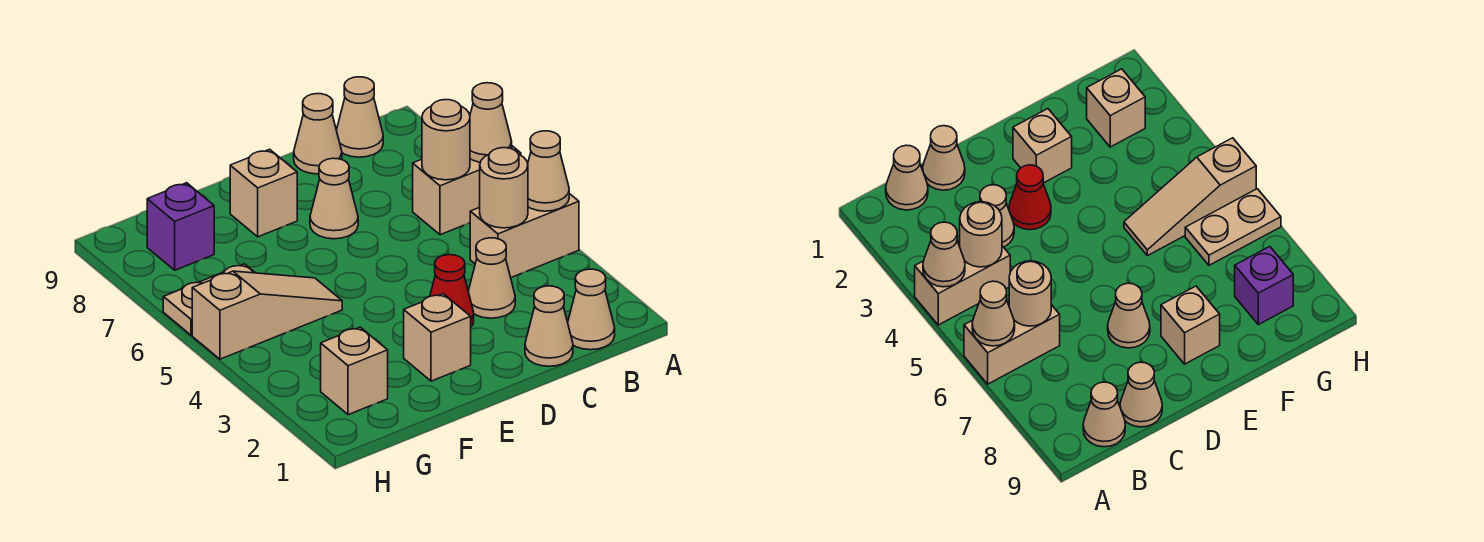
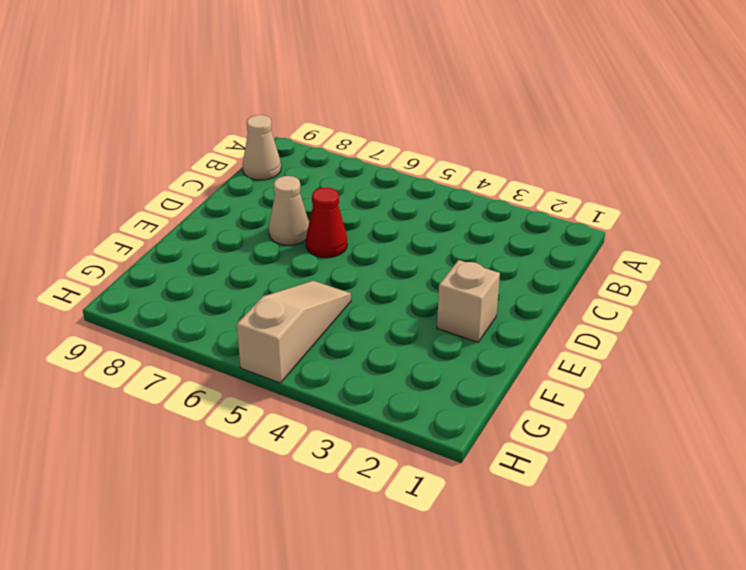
red 1x1 cone [306,188,347,258] -> red 1x1 cone moved to [430,255,474,327]
none -> tan 1x2 brick [470,194,579,277]
none -> tan 1x2 brick [413,146,521,235]
none -> tan 1x1 cone [568,269,615,350]

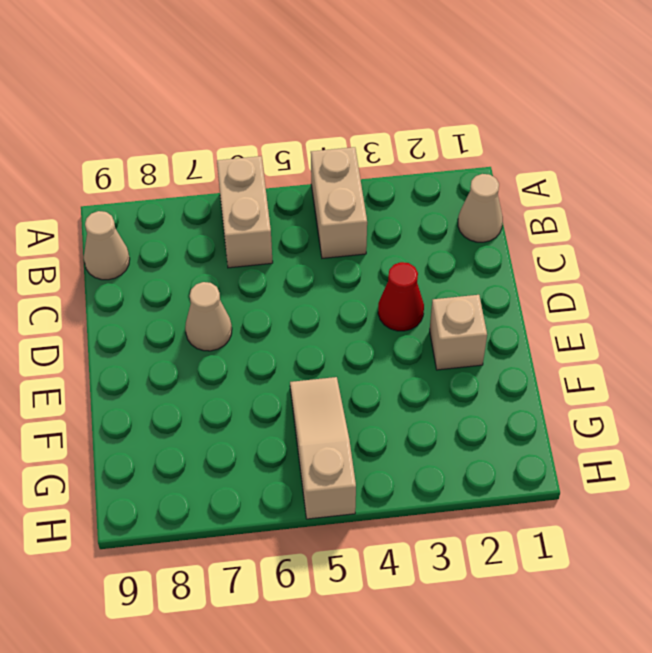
none -> tan 1x1 cone [525,286,573,366]
none -> tan 1x1 cone [468,238,515,318]
none -> tan 1x1 cone [294,94,342,174]

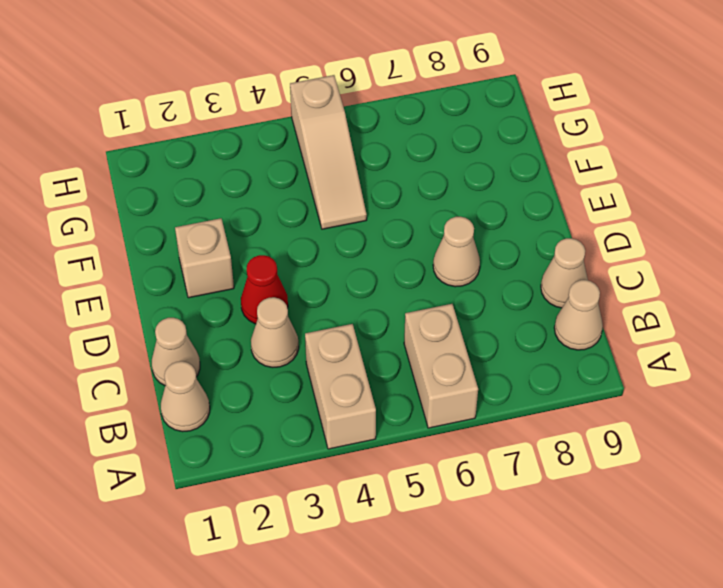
none -> tan 1x1 brick [230,149,297,237]
none -> tan 1x1 brick [321,327,388,415]
none -> tan 1x2 plate [163,264,255,335]

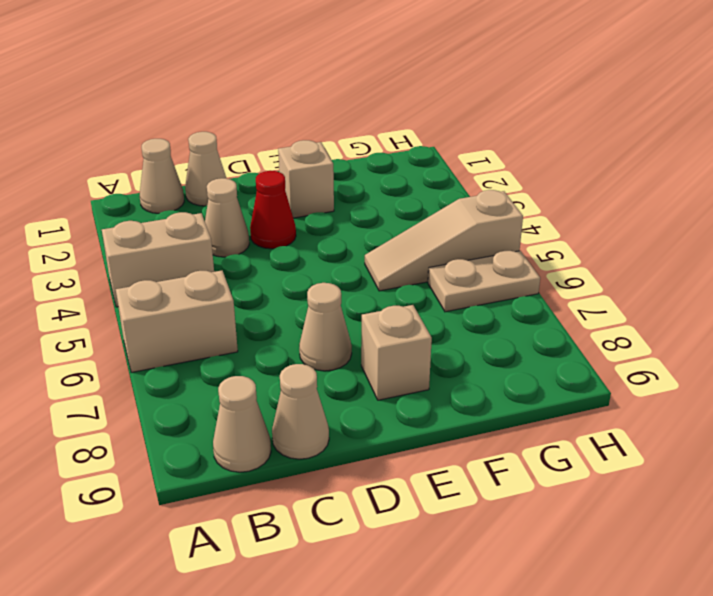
none -> tan 1x1 brick [321,327,388,415]
none -> purple 1x1 brick [147,183,214,270]
none -> tan 1x1 cone [528,131,569,211]

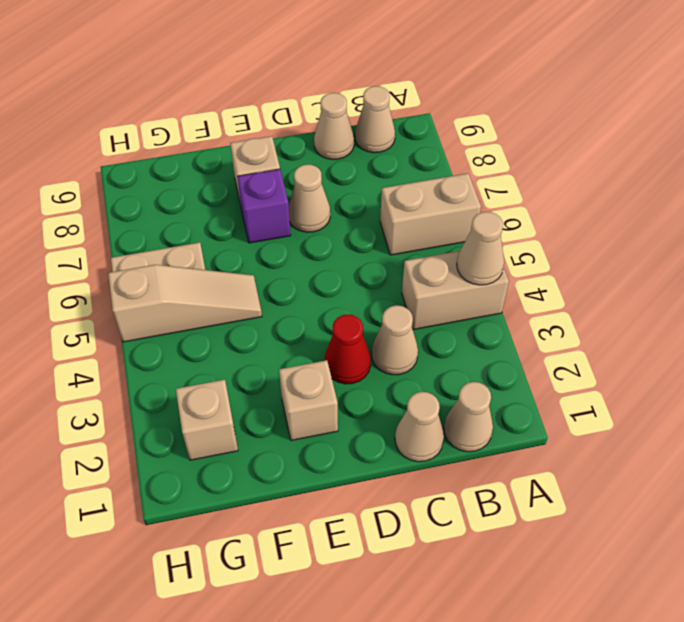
purple 1x1 brick [237,169,291,243] -> purple 1x1 brick moved to [147,183,214,270]
none -> tan 1x1 cone [470,83,512,162]
none -> tan 1x1 round brick [480,148,528,228]
none -> tan 1x1 round brick [422,100,470,180]

